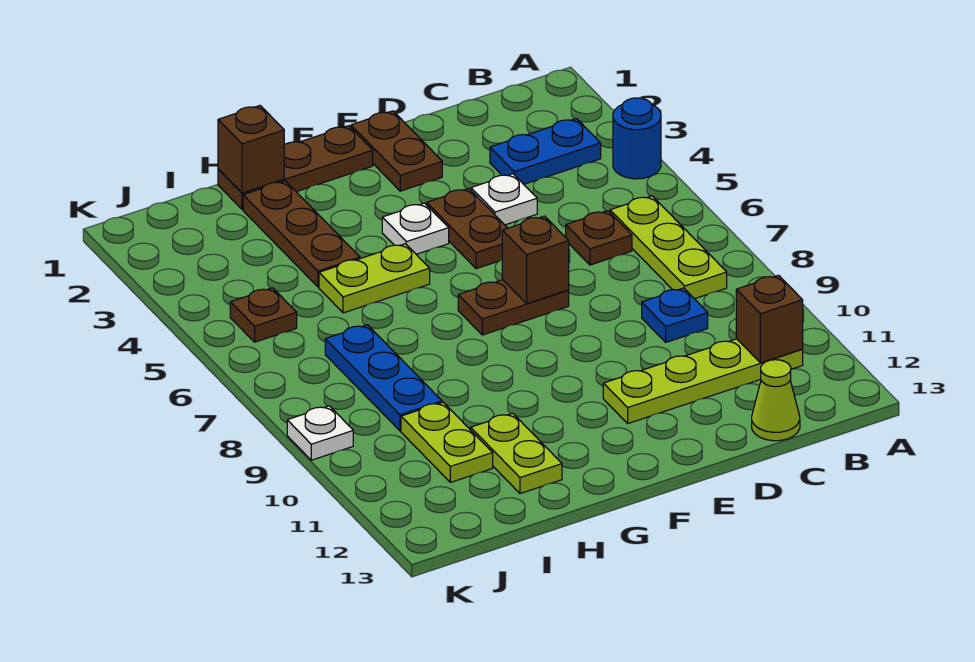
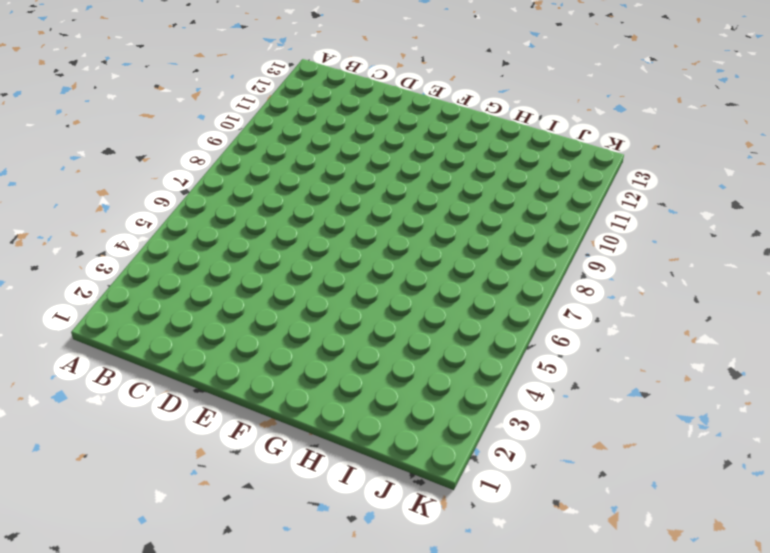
none -> blue 1x1 round brick [613,98,661,179]
none -> blue 1x2 plate [490,118,601,184]
none -> lime 1x3 plate [610,196,727,299]

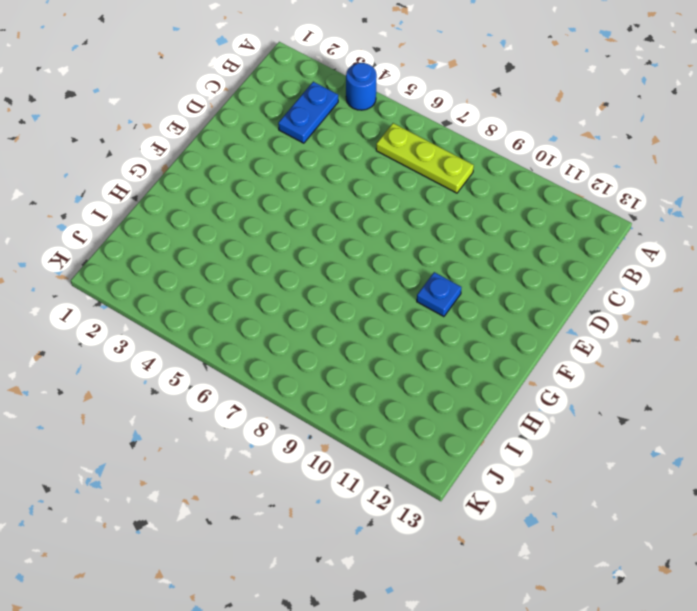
blue 1x1 plate [417,272,461,317] -> blue 1x1 plate moved to [642,288,708,342]
none -> lime 1x4 plate [603,339,803,423]
none -> brown 1x1 plate [566,211,632,265]
none -> lime 1x1 cone [752,360,800,441]

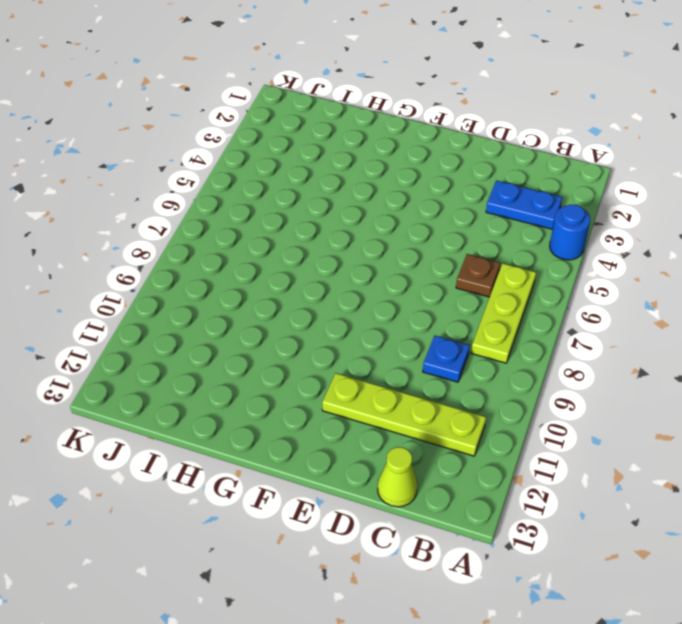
none -> white 1x1 plate [471,174,537,225]
none -> brown 1x2 plate [351,111,442,191]
none -> brown 1x2 plate [427,188,507,269]

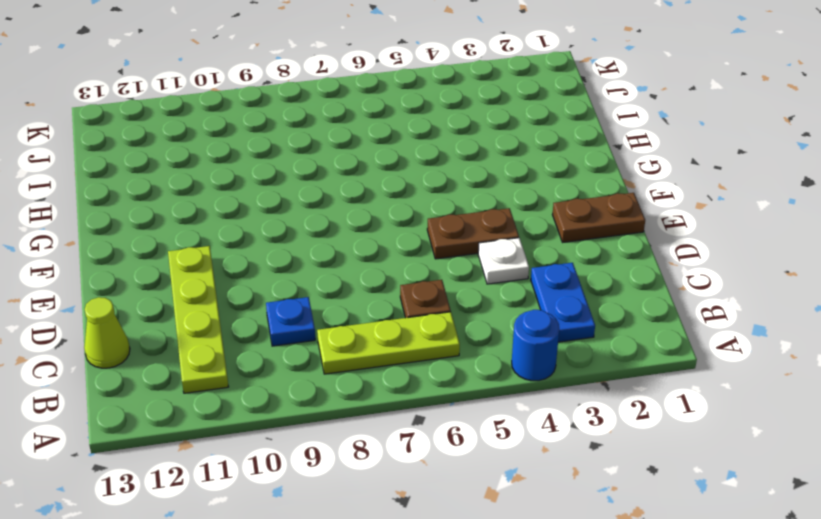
none -> brown 1x2 plate [458,280,569,335]
none -> brown 1x3 plate [218,126,373,210]
none -> white 1x1 plate [382,203,449,254]

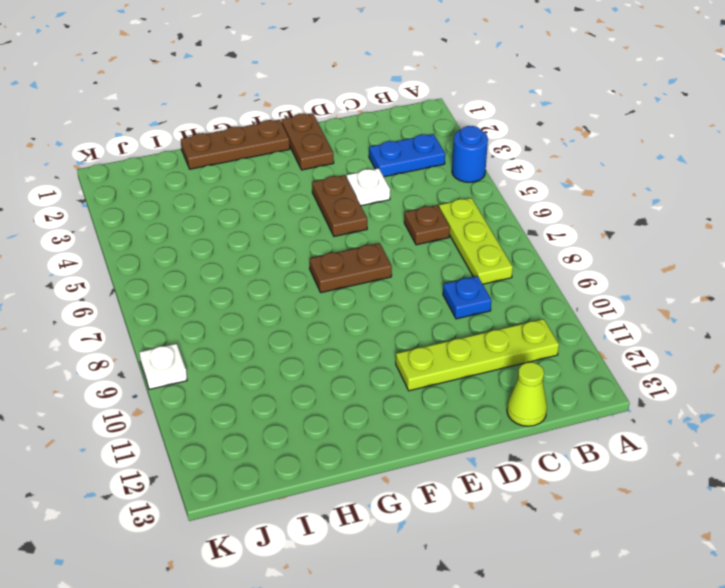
none -> white 1x1 plate [382,203,449,254]
none -> lime 1x2 plate [319,244,430,313]
none -> brown 1x3 plate [243,181,360,287]

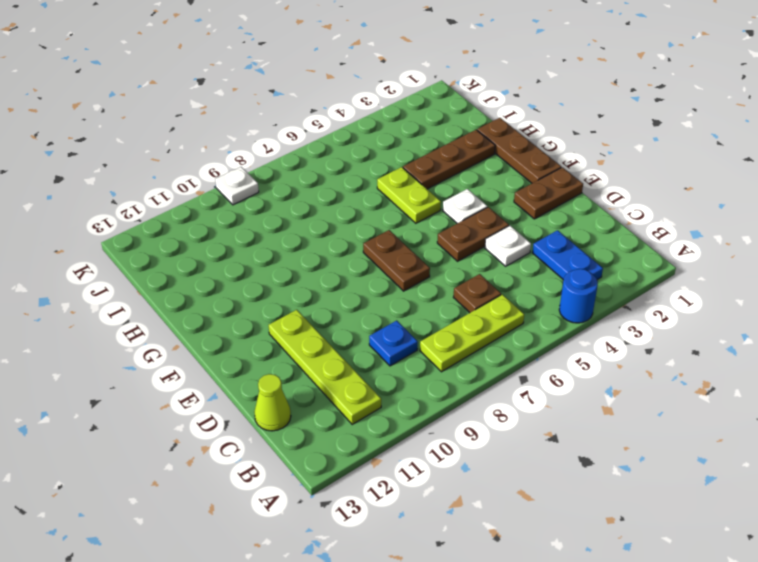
none -> lime 1x2 plate [471,413,562,494]
none -> blue 1x3 plate [325,325,442,431]
none -> lime 1x2 plate [401,402,493,482]

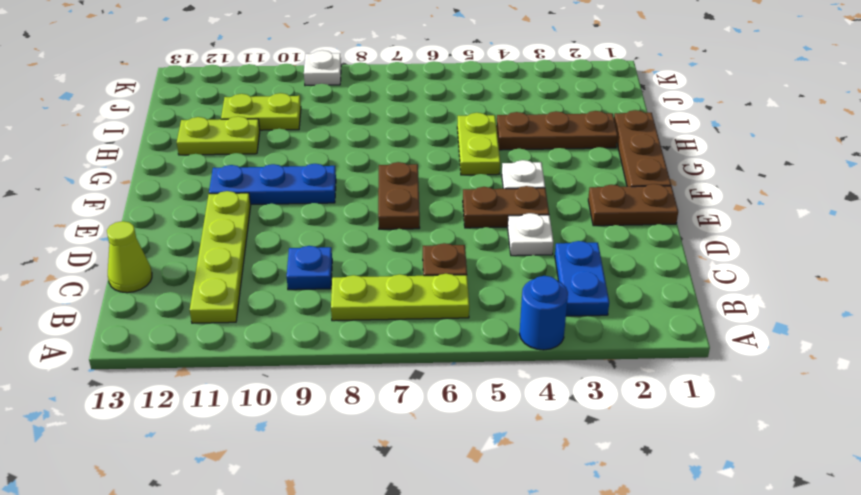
blue 1x3 plate [209,164,336,204] -> blue 1x3 plate moved to [325,325,442,431]
none -> brown 1x1 plate [230,288,297,342]
none -> brown 1x1 brick [736,275,803,363]
none -> brown 1x1 brick [502,216,569,304]

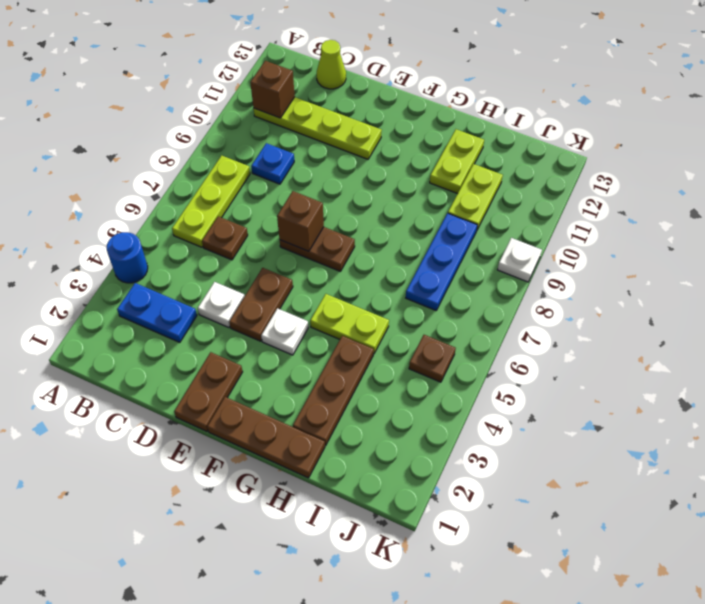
none -> brown 1x1 brick [218,106,284,193]

